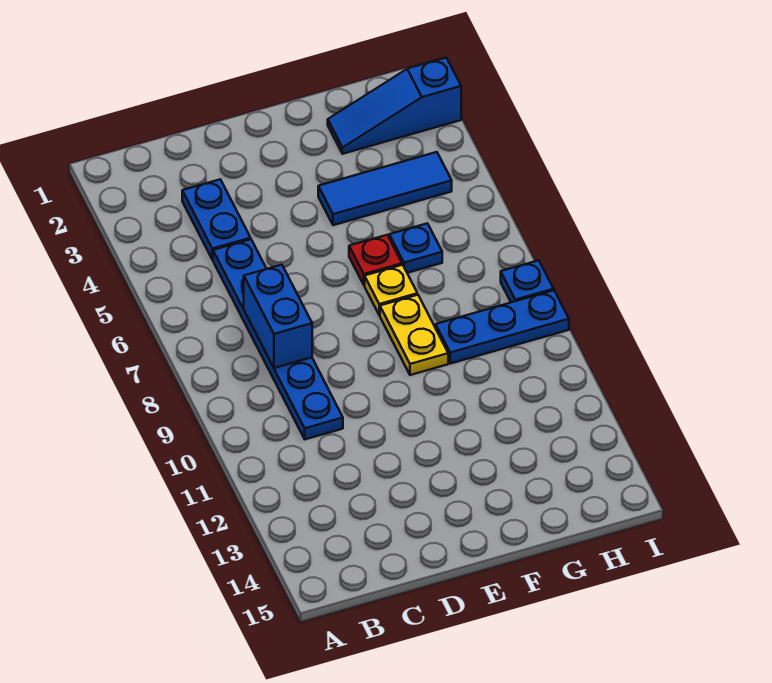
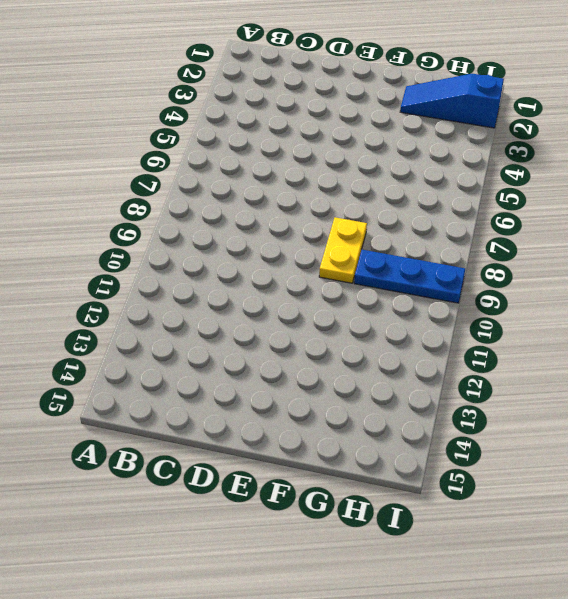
none -> blue 1x2 plate [182,179,251,260]
none -> blue 1x6 plate [213,239,343,439]

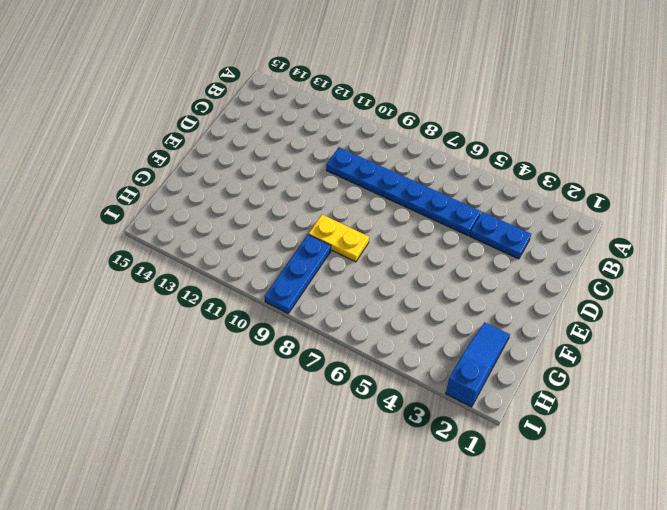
none -> blue 1x3 tile [318,152,452,225]
none -> red 1x1 plate [349,235,402,285]

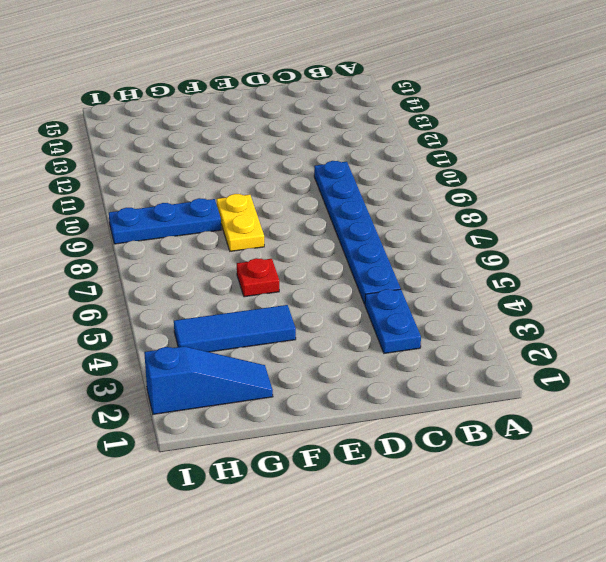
none -> yellow 1x1 plate [365,265,417,315]
none -> blue 1x1 plate [389,223,442,273]

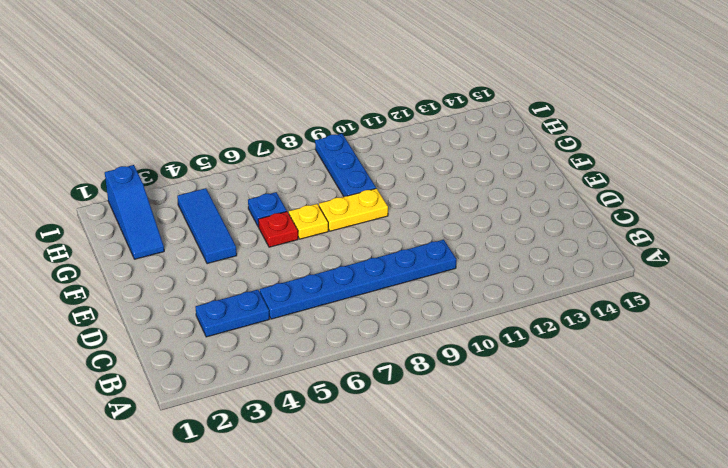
none -> blue 1x1 plate [501,260,554,302]
none -> blue 1x2 brick [244,265,312,368]

